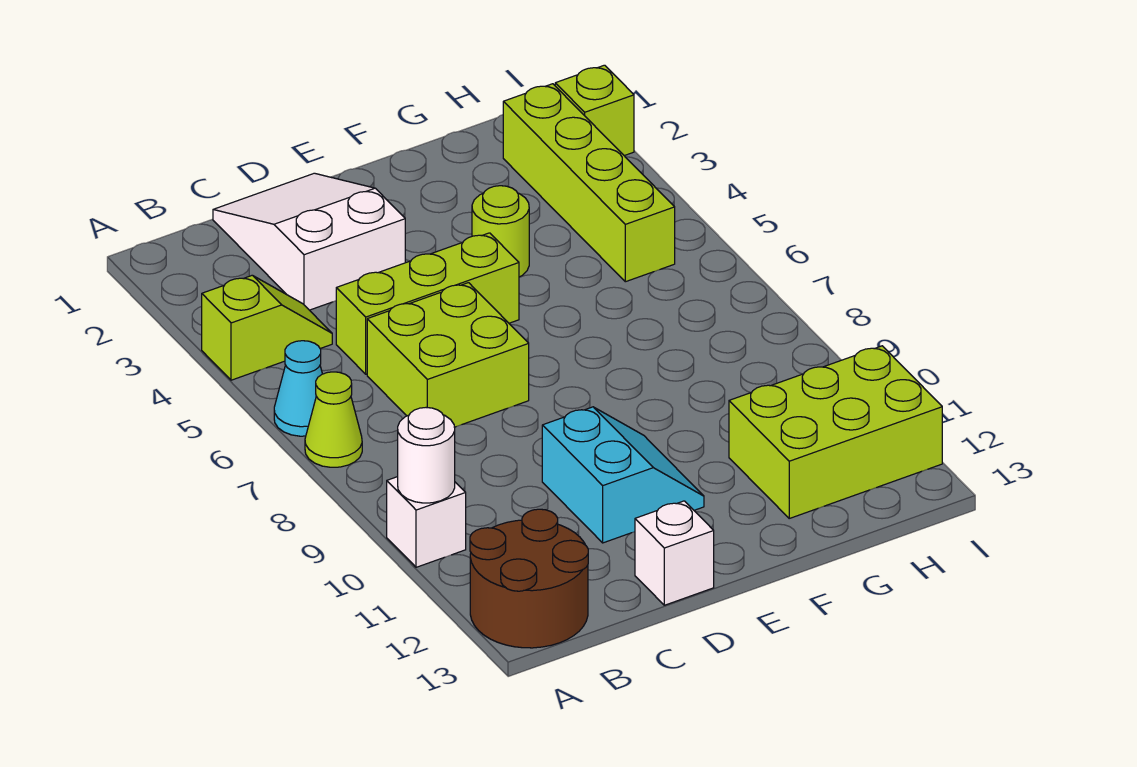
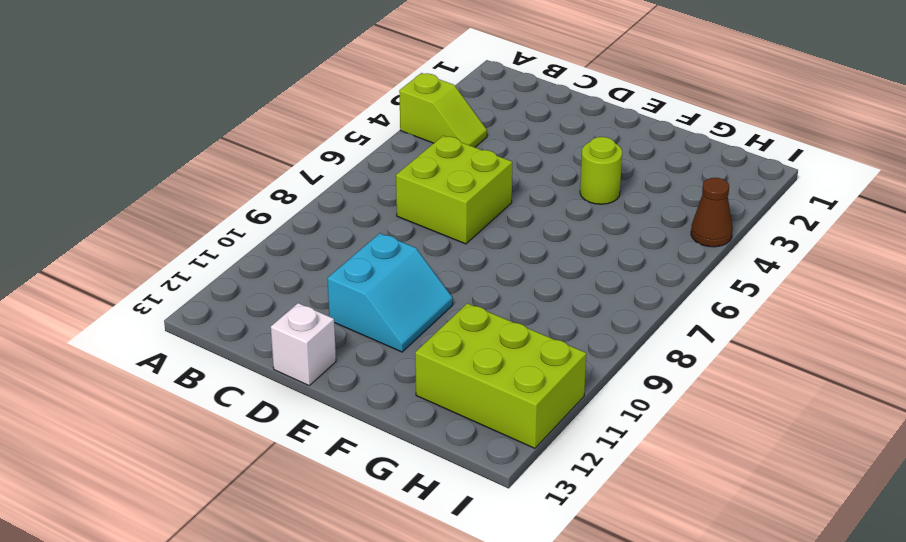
brown 1x1 cone [691,178,733,247] -> none
none -> cyan 1x1 cone [274,341,322,436]
none -> lime 1x1 cone [305,372,362,467]
none -> white 1x1 brick [387,477,466,567]

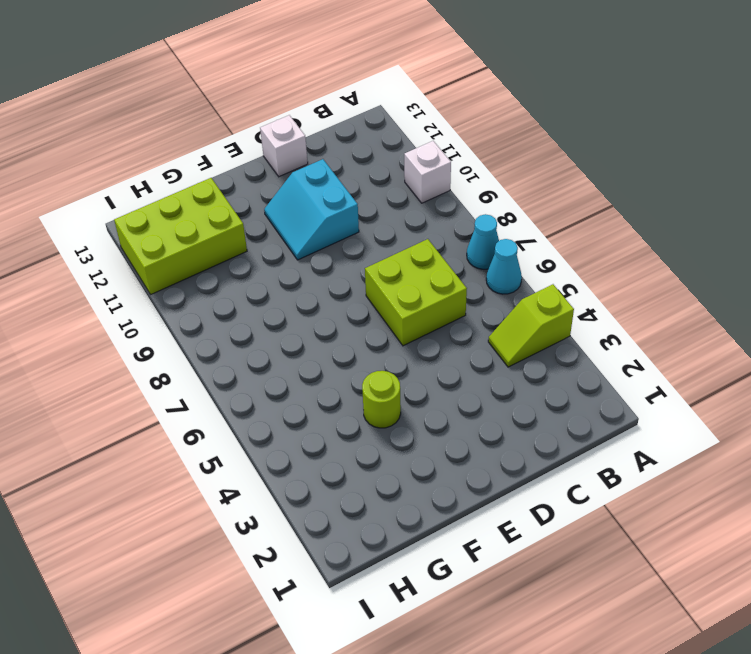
cyan 1x1 cone [467,214,499,269] -> lime 1x1 cone [305,372,362,467]
none -> brown 2x2 round brick [470,509,588,648]
none -> white 2x3 slope [213,173,405,310]
none -> lime 1x3 brick [336,233,519,374]

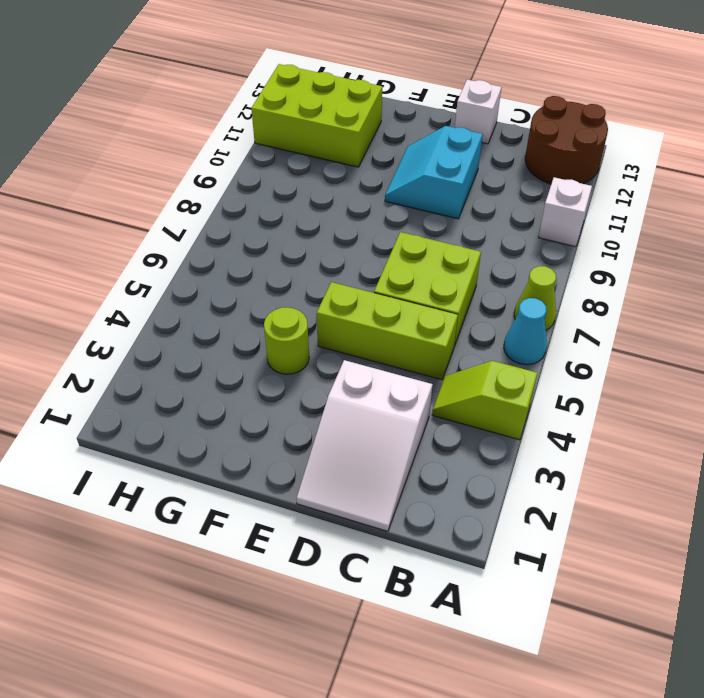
none -> lime 1x4 brick [503,84,675,282]
none -> lime 1x1 brick [555,65,634,156]
none -> white 1x1 round brick [398,408,455,503]

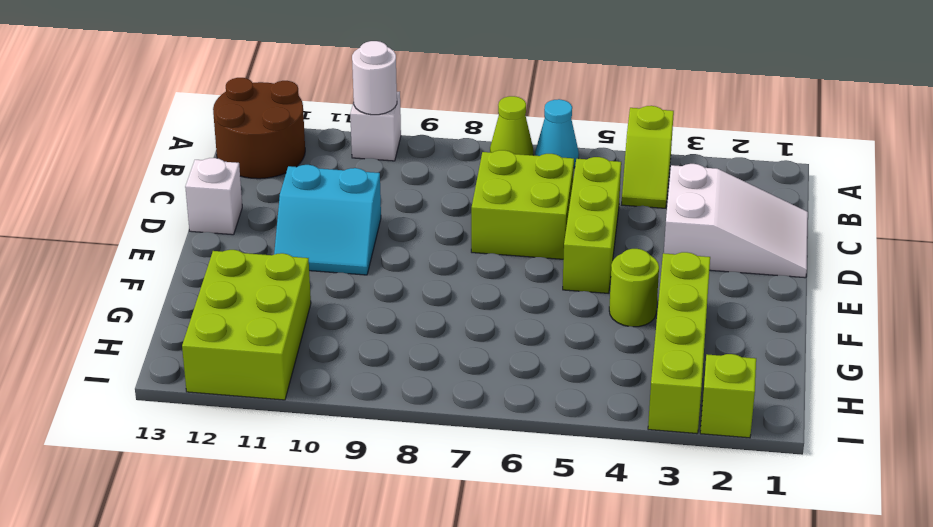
lime 1x4 brick [648,252,710,434] -> lime 1x4 brick turned to [503,84,675,282]

